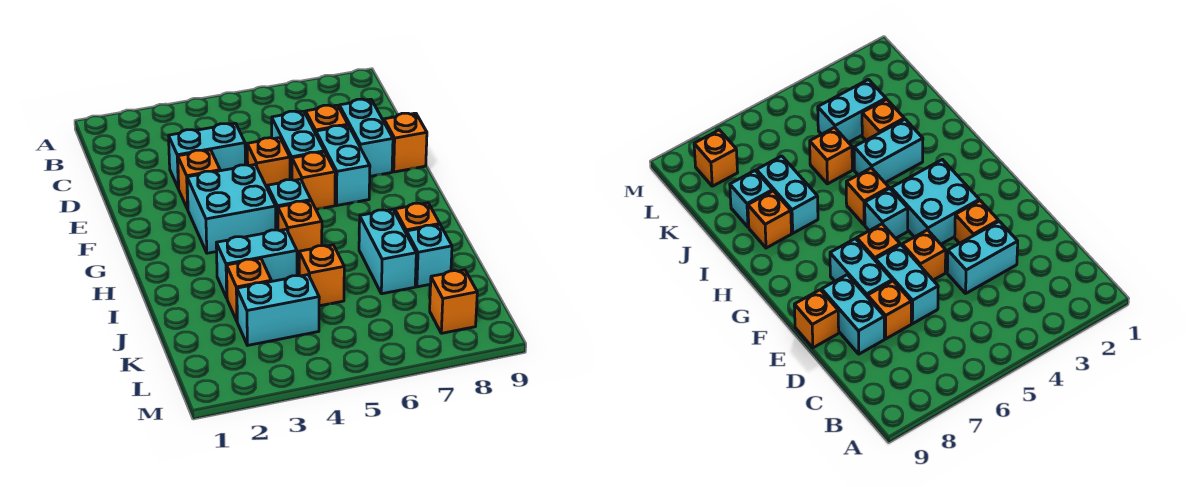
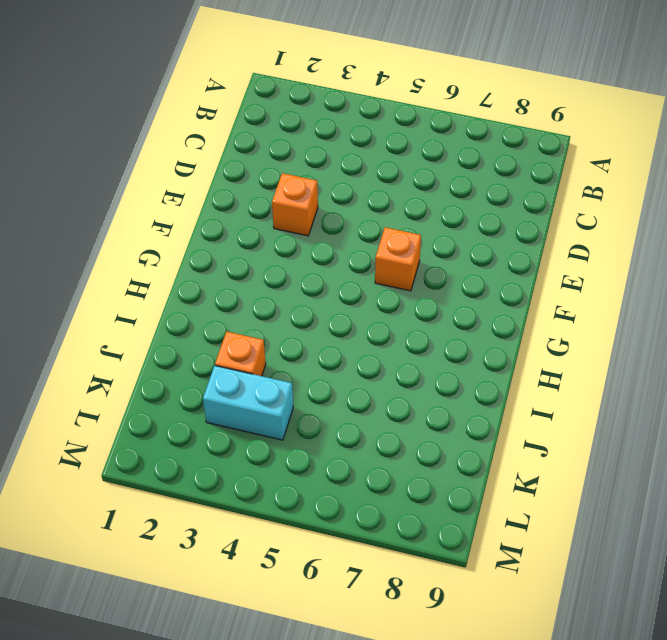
none -> cyan 1x2 brick [169,123,245,189]
none -> cyan 1x2 brick [272,111,324,180]
none -> orange 1x1 brick [306,105,348,134]

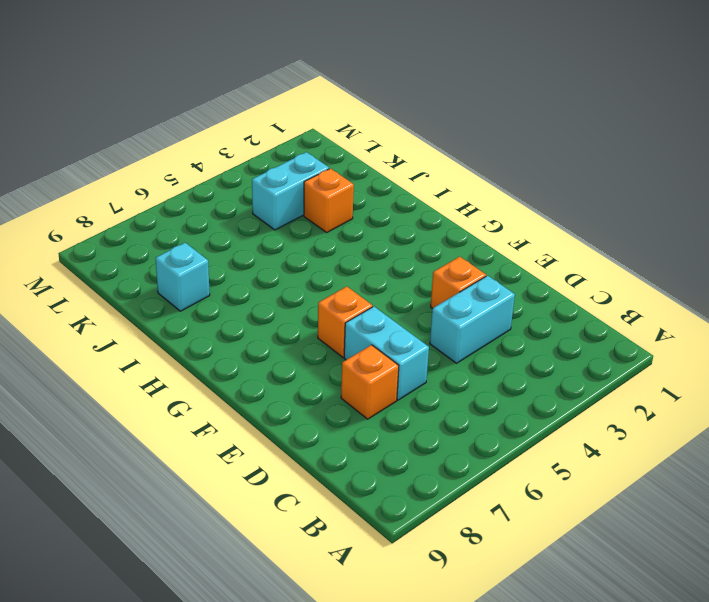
none -> cyan 1x2 brick [339,99,393,176]
none -> orange 1x1 brick [247,138,290,187]
none -> cyan 1x2 brick [316,125,370,205]

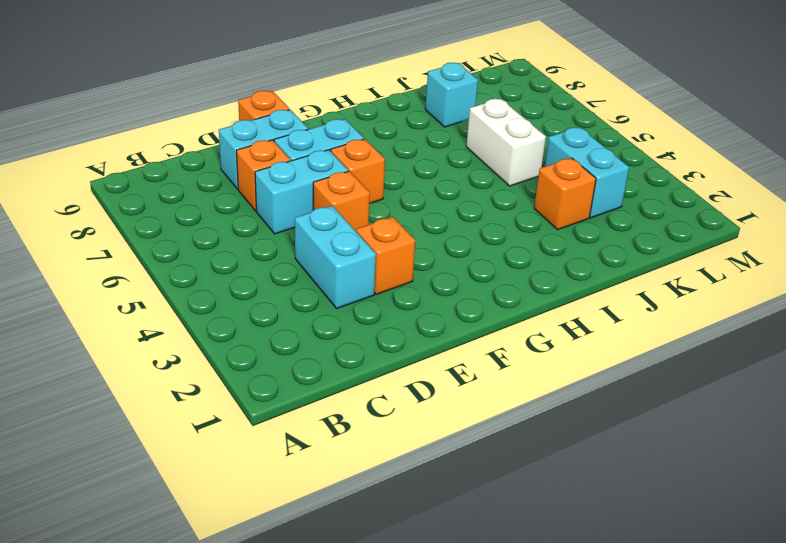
white 1x2 brick [466,99,546,186] -> orange 1x1 brick [299,245,344,306]
none -> cyan 2x2 brick [187,165,276,253]
none -> cyan 1x1 brick [267,179,311,230]
none -> orange 1x1 brick [278,201,322,260]

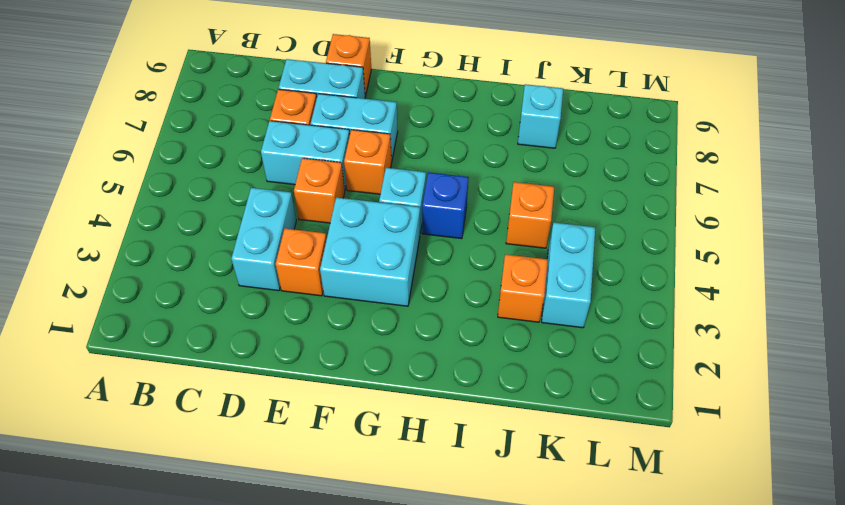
blue 1x1 brick [422,172,469,239] -> orange 1x1 brick [278,201,322,260]
none -> cyan 1x2 brick [216,229,297,298]
none -> cyan 1x2 brick [359,209,416,294]
none -> orange 1x1 brick [395,203,440,234]

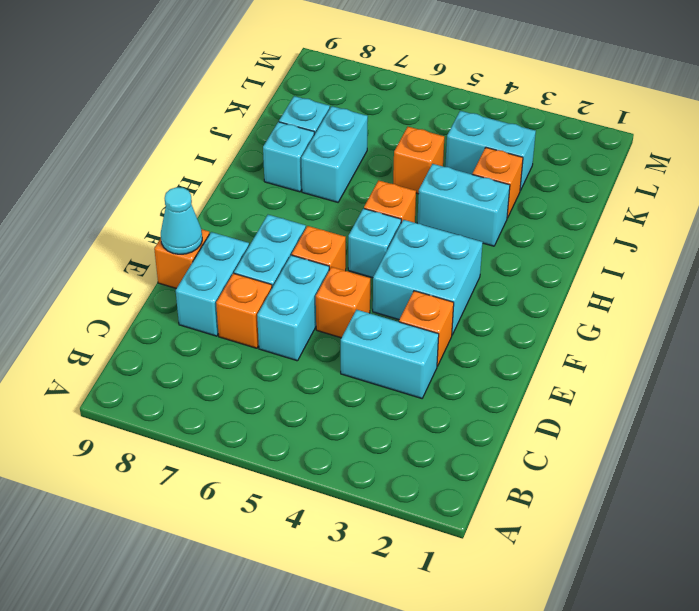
cyan 1x1 cone [161,187,202,254] -> none
cyan 1x1 brick [263,122,314,192] -> orange 1x1 brick [395,203,440,234]
none -> orange 1x1 brick [430,270,477,333]

